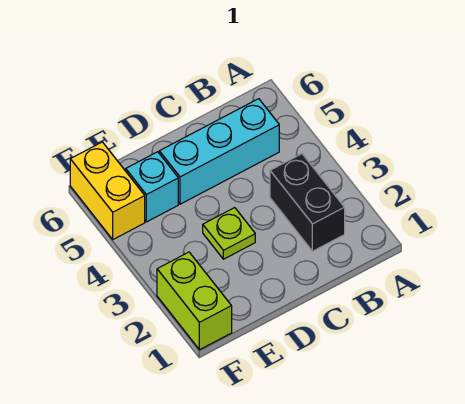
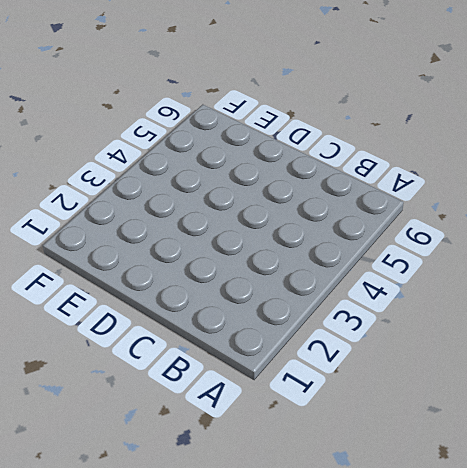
none -> black 1x2 brick [270,154,345,251]
none -> cyan 1x3 brick [159,99,279,204]

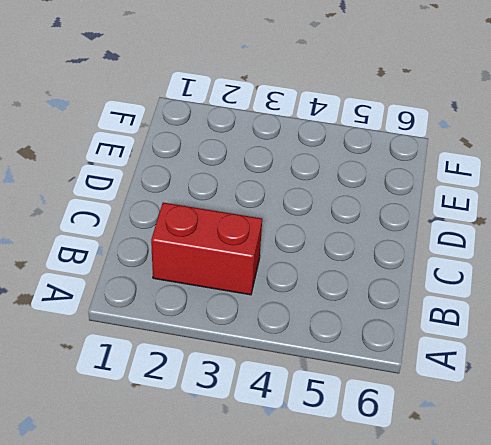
red 1x2 brick [151,203,262,295] -> black 1x2 brick [270,154,345,251]
none -> cyan 1x3 brick [159,99,279,204]
none -> lime 1x1 plate [203,208,255,259]

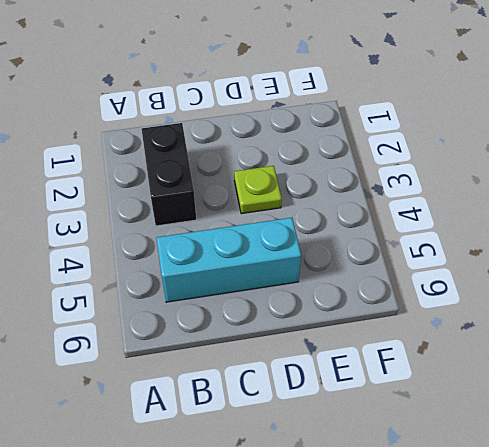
none -> cyan 1x1 brick [126,152,178,222]
none -> lime 1x2 brick [157,252,232,350]

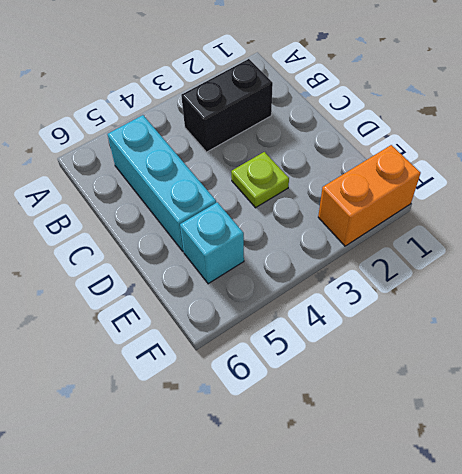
orange 1x2 brick [318,145,421,246] -> lime 1x2 brick [157,252,232,350]
none -> yellow 1x2 brick [70,142,145,239]

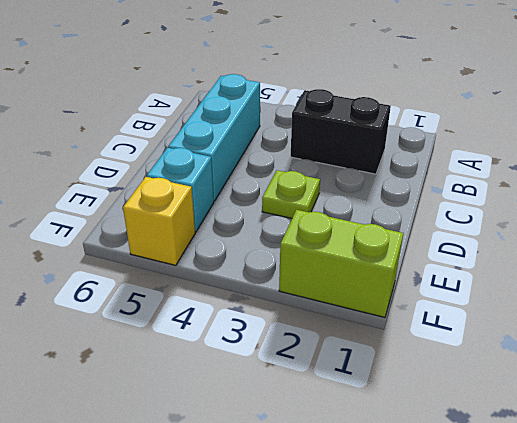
yellow 1x1 brick [123,177,195,265] -> yellow 1x2 brick [70,142,145,239]

